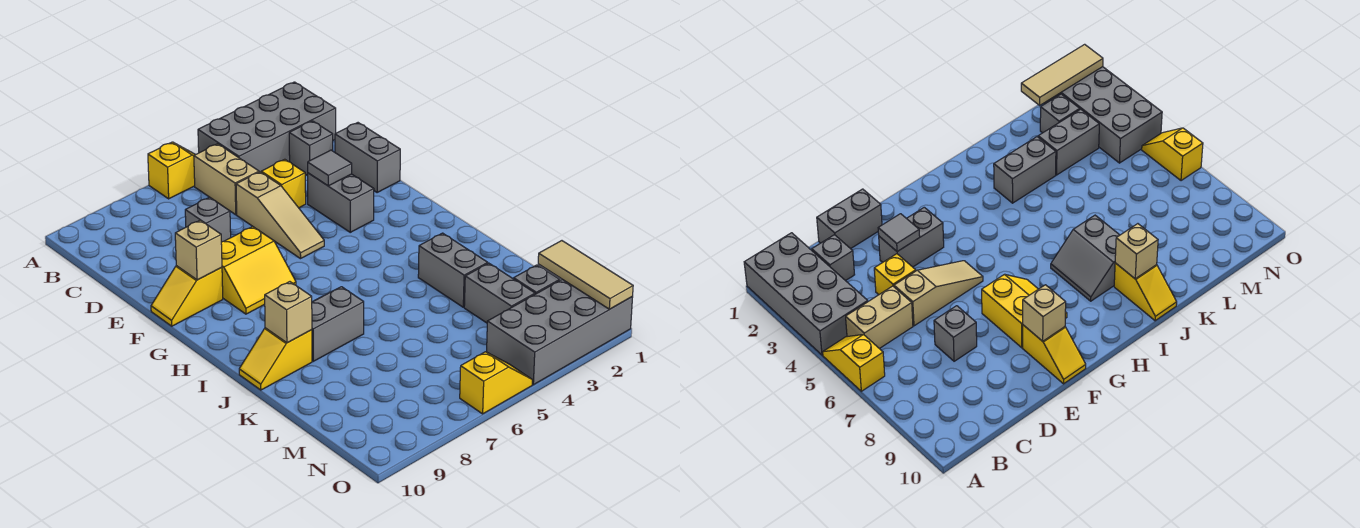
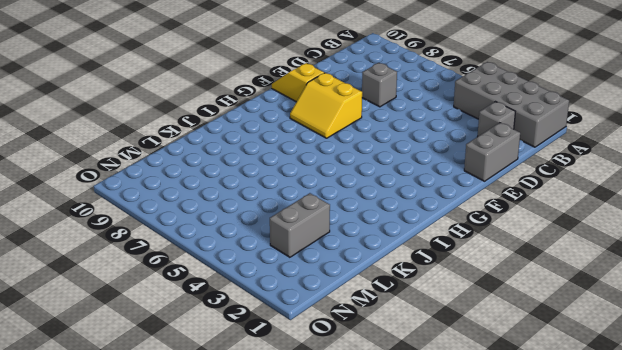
none -> yellow 1x2 slope [148,142,195,199]
none -> tan 1x2 brick [194,144,259,215]
none -> yellow 1x1 brick [261,159,306,208]

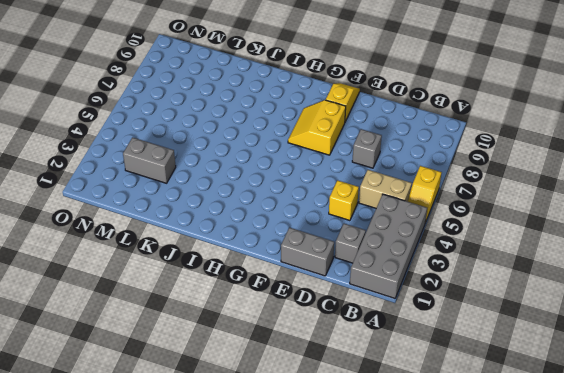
none -> tan 1x3 slope [236,172,324,259]
none -> grey 1x2 brick [308,173,374,232]
none -> grey 2x2 slope [312,287,364,361]

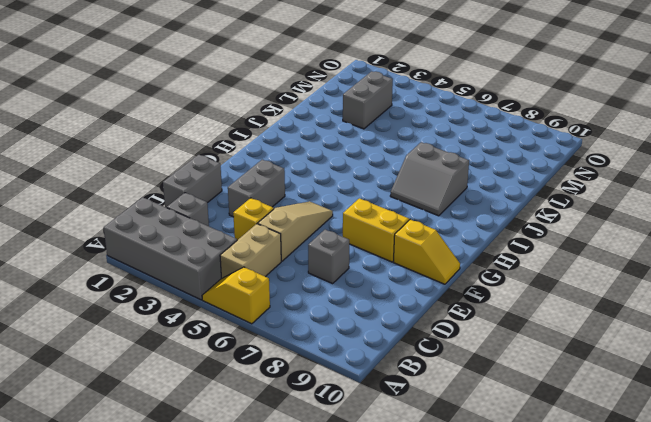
none -> grey 1x2 brick [418,233,488,307]
none -> yellow 1x2 slope [239,328,312,390]
none -> grey 1x1 brick [514,265,560,294]

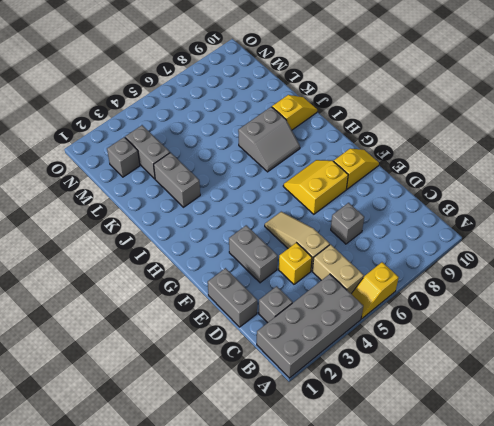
none -> grey 2x4 brick [487,279,633,385]
none -> yellow 1x2 slope [460,352,532,414]
none -> grey 1x1 tile [308,150,352,186]

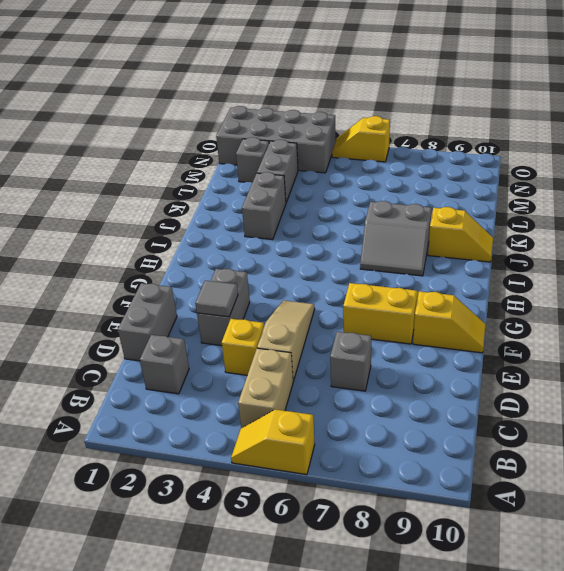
none -> grey 2x4 brick [198,82,336,172]
none -> tan 1x1 brick [175,220,222,280]
none -> tan 1x1 brick [265,282,312,343]

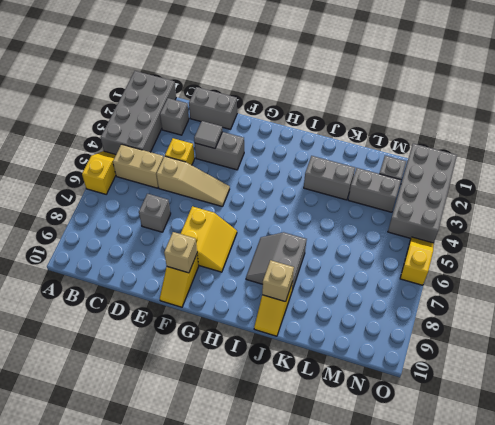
none -> tan 1x3 tile [538,241,633,309]

